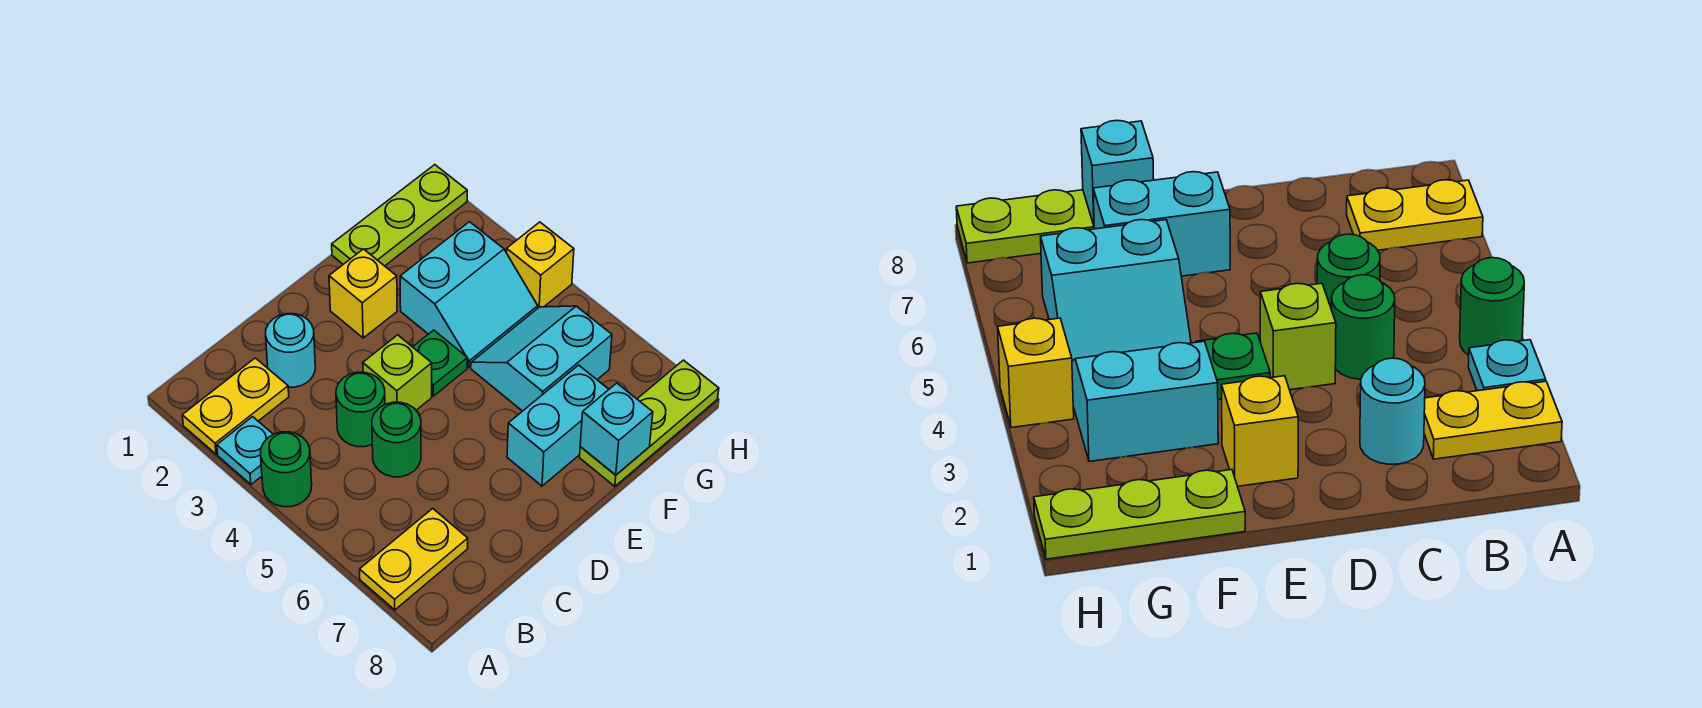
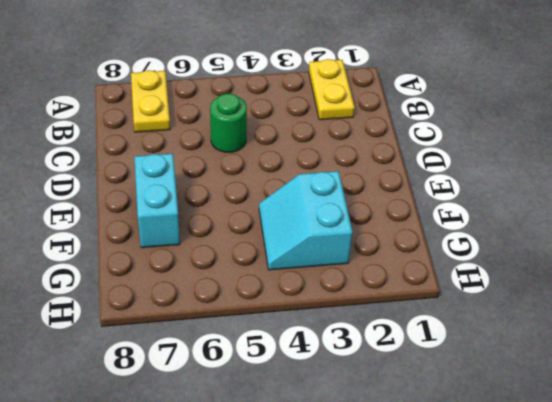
none -> cyan 1x1 plate [217,417,273,484]
none -> green 1x1 round brick [261,432,312,507]
none -> cyan 1x1 round brick [266,314,315,387]

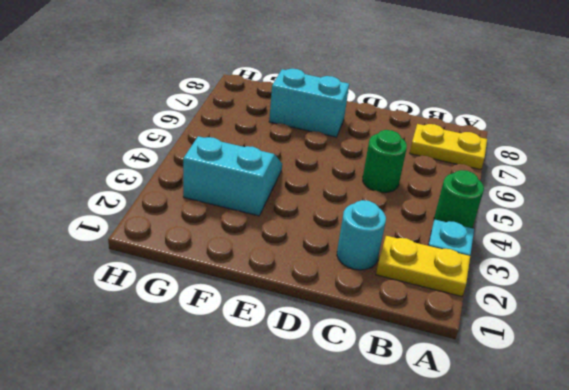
none -> green 1x1 round brick [336,372,385,447]
none -> lime 1x1 brick [363,335,432,410]
none -> yellow 1x1 brick [329,249,397,338]

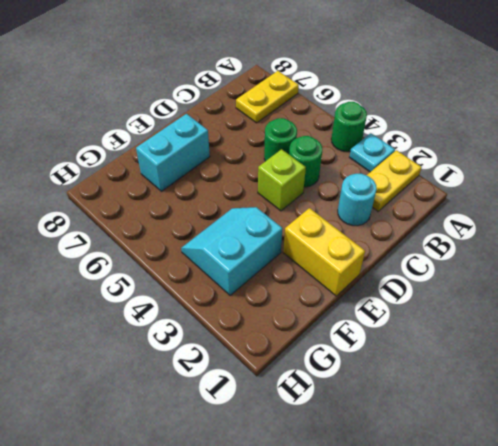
yellow 1x2 brick [283,208,365,296] -> yellow 1x1 brick [329,249,397,338]
none -> green 1x1 plate [413,330,468,396]
none -> lime 1x3 plate [332,165,467,266]
none -> cyan 2x2 slope [471,306,612,411]

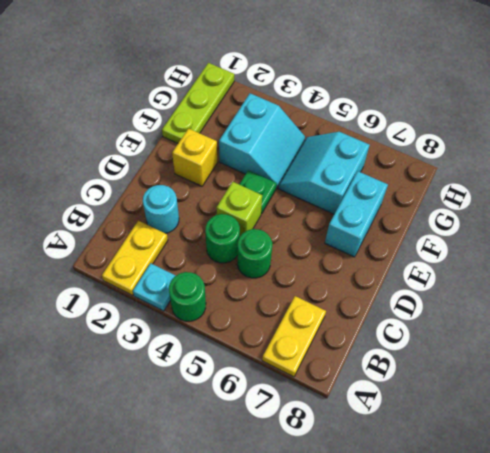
none -> lime 1x3 plate [580,360,719,486]
none -> yellow 1x1 brick [506,222,574,308]
none -> cyan 1x1 brick [580,383,653,475]

